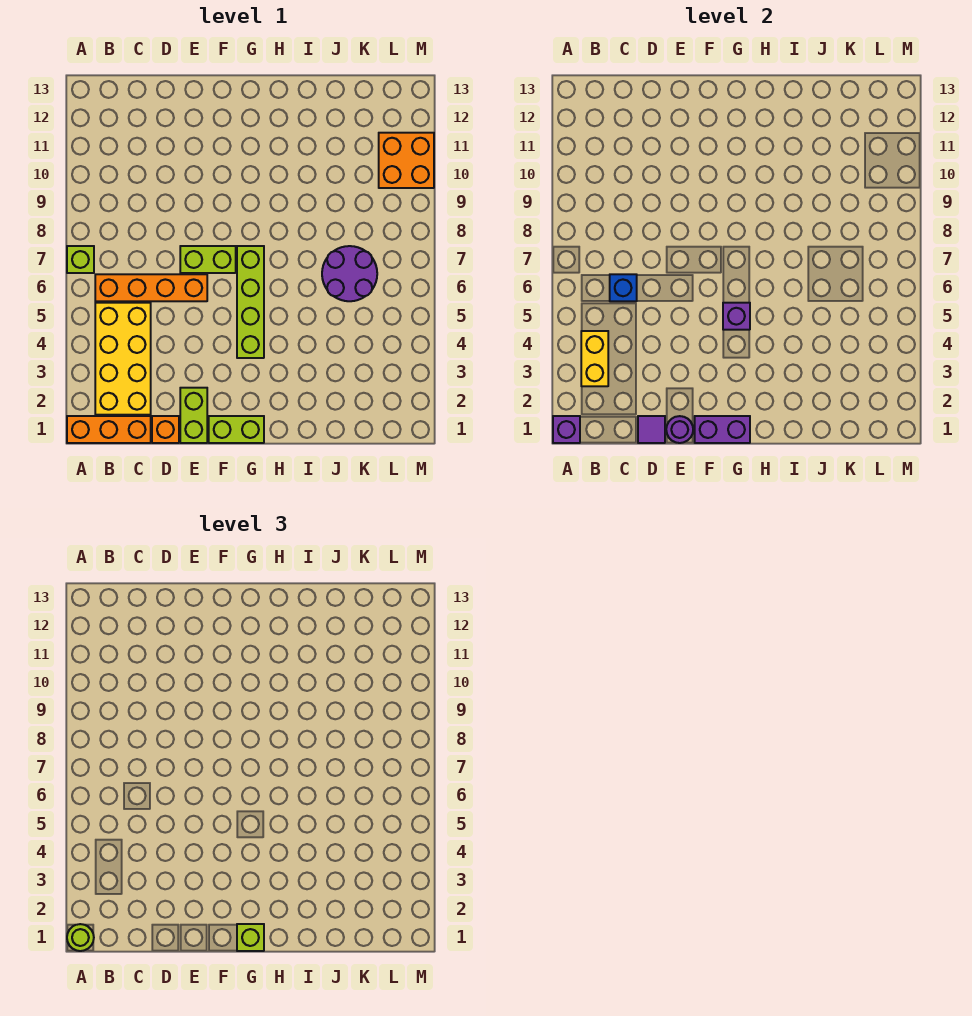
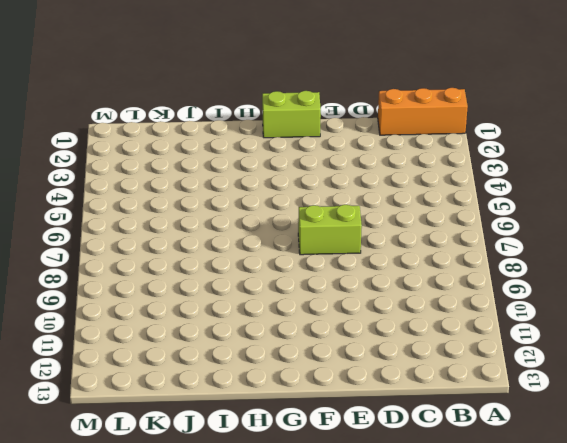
none -> lime 1x1 brick [67,246,94,273]
none -> yellow 2x4 brick [95,303,151,415]
none -> orange 1x4 brick [95,274,207,301]

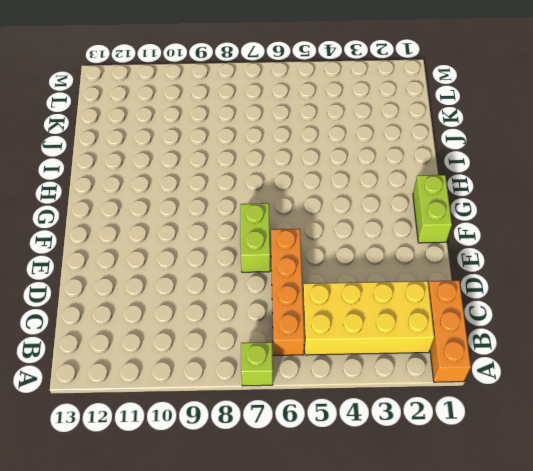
none -> orange 1x1 brick [152,416,179,443]
none -> lime 1x2 brick [180,388,207,443]
none -> lime 1x4 brick [237,246,264,358]

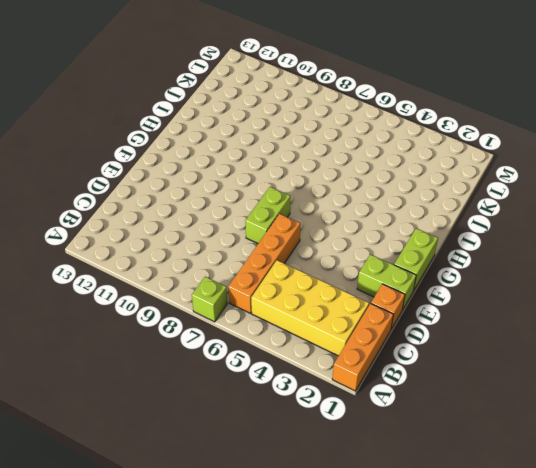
none -> lime 1x4 brick [237,246,264,358]
none -> purple 2x2 round brick [322,246,377,301]
none -> orange 2x2 brick [379,133,434,188]

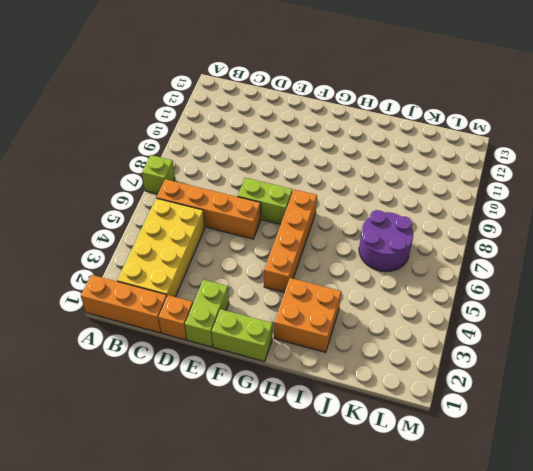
orange 1x4 brick [264,189,317,292] -> lime 1x4 brick [237,246,264,358]
orange 2x2 brick [274,278,341,352] -> orange 2x2 brick moved to [379,133,434,188]
none -> purple 1x1 brick [553,416,580,443]
none -> yellow 1x2 brick [581,331,608,386]
none -> blue 1x1 brick [610,274,637,301]

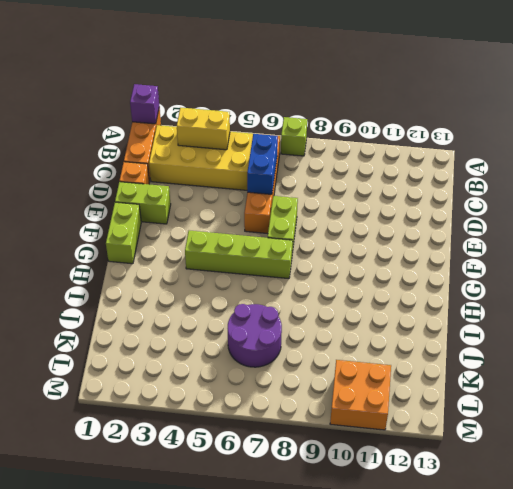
blue 1x2 brick [247,134,278,194] -> blue 1x1 brick [610,274,637,301]
none -> purple 1x1 tile [638,416,665,443]
none -> purple 1x1 round brick [666,416,693,443]
none -> purple 1x2 brick [695,416,750,443]

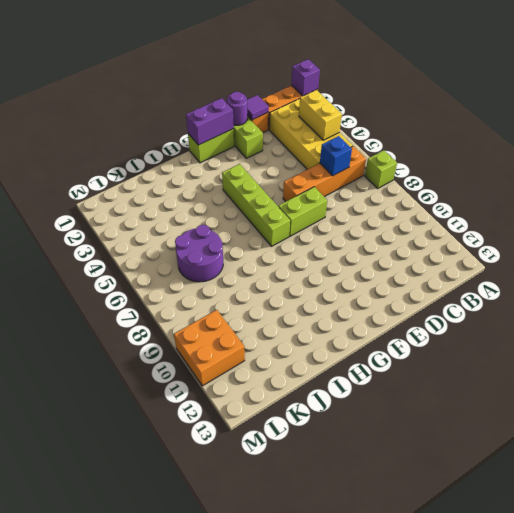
none -> purple 1x1 brick [723,303,750,330]
none -> lime 1x1 round brick [67,924,94,951]
none -> lime 1x1 brick [237,924,264,951]

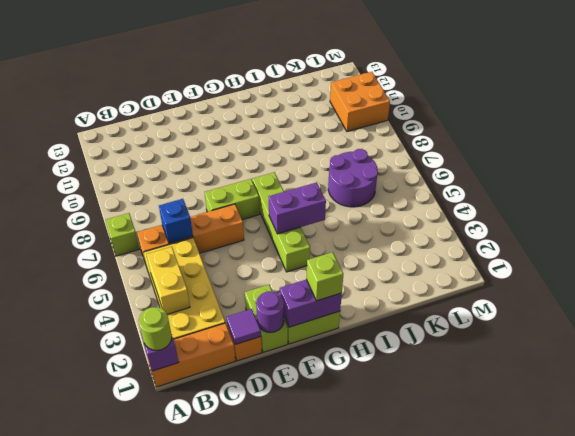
purple 1x2 brick [268,183,326,234] -> purple 1x1 brick [723,303,750,330]

